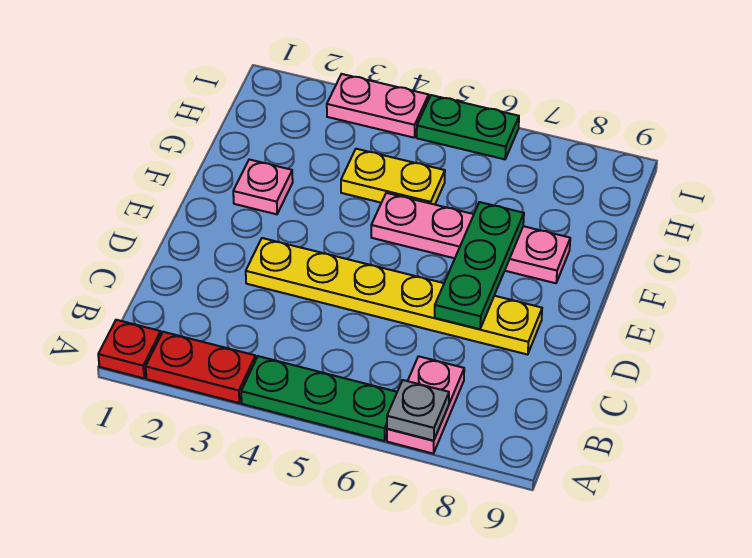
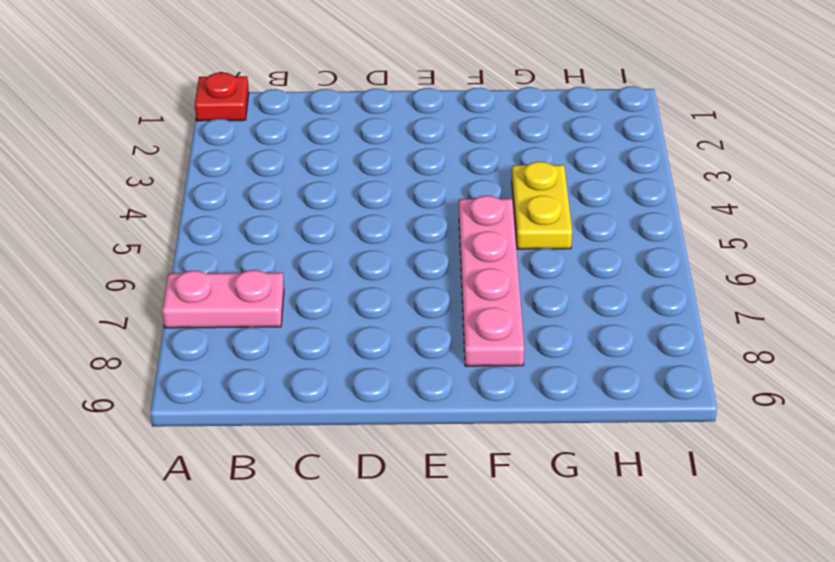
none -> red 1x2 plate [146,332,256,403]
none -> green 1x3 plate [241,356,397,441]
none -> yellow 1x6 plate [246,238,542,354]

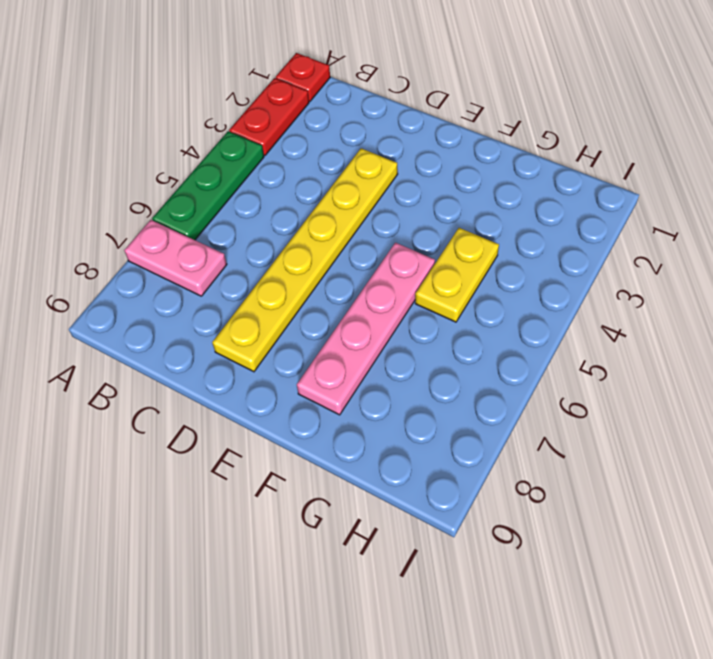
none -> pink 1x1 plate [233,159,293,214]
none -> pink 1x2 plate [327,74,429,138]
none -> green 1x2 plate [417,95,519,159]

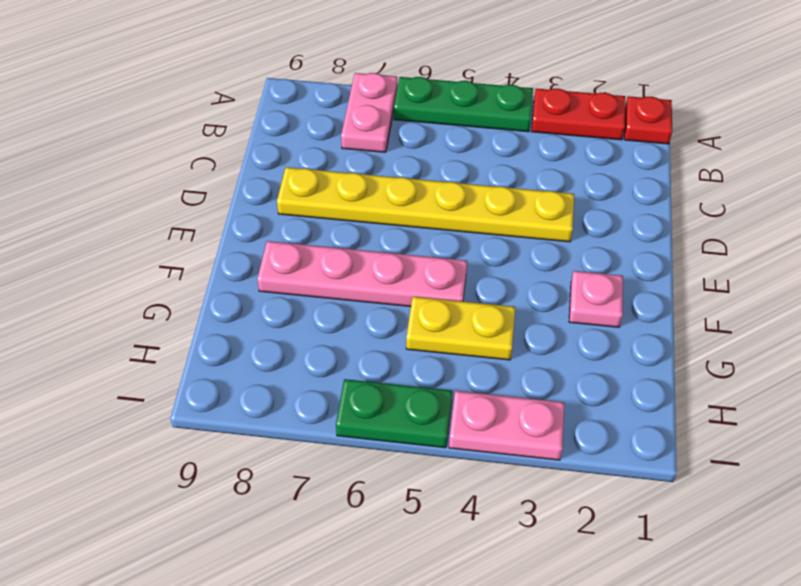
none -> grey 1x1 plate [387,380,449,441]
none -> green 1x3 plate [435,202,524,329]

